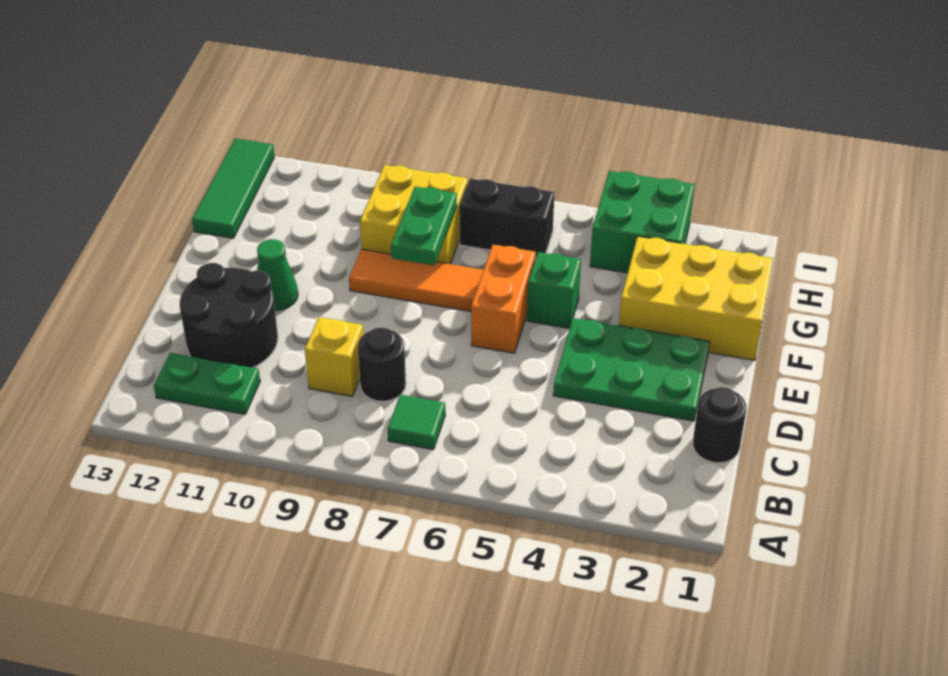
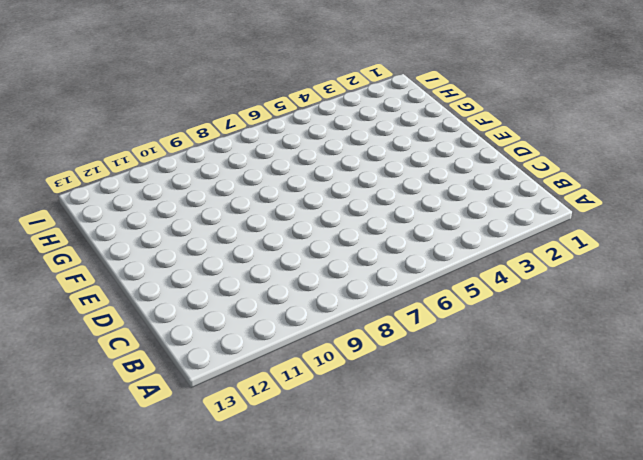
none -> green 1x1 tile [388,395,445,450]
none -> green 1x2 plate [154,353,260,414]
none -> black 1x1 round brick [693,387,746,463]

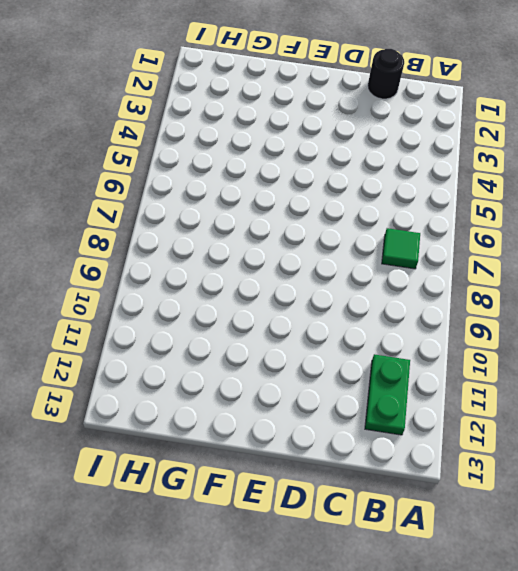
none -> black 1x1 round brick [358,328,406,401]
none -> yellow 1x1 brick [305,317,363,396]
none -> black 2x2 round brick [180,263,278,368]

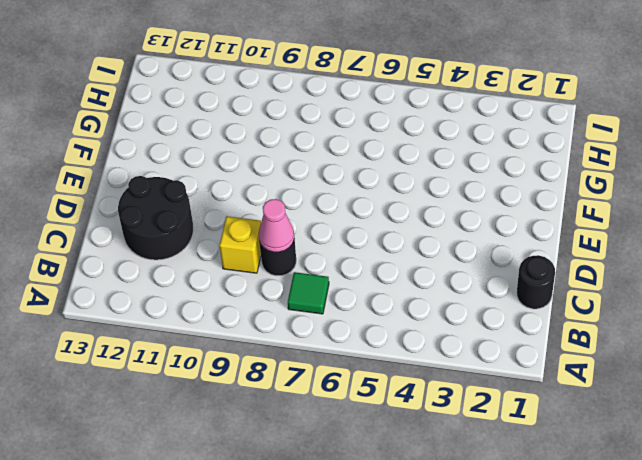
pink 1x1 cone [259,199,294,252] -> none
none -> green 1x2 plate [154,353,260,414]
none -> green 2x3 plate [553,318,710,421]
none -> orange 1x2 brick [471,245,536,353]

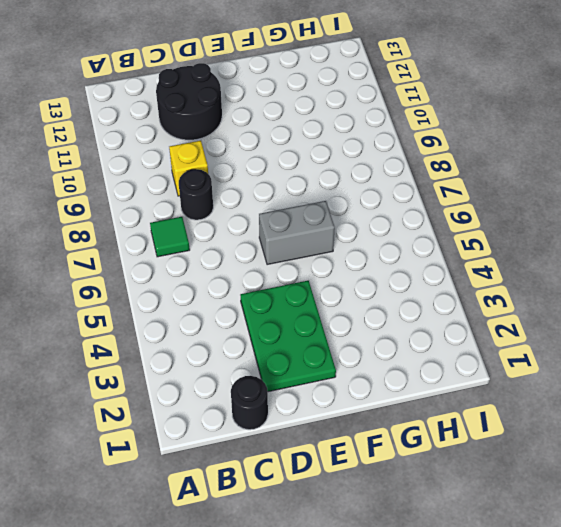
grey 1x2 brick [259,201,335,265] -> orange 1x2 brick [471,245,536,353]
none -> green 1x2 plate [154,353,260,414]
none -> green 1x1 cone [257,239,298,311]
none -> yellow 2x3 brick [619,236,773,360]

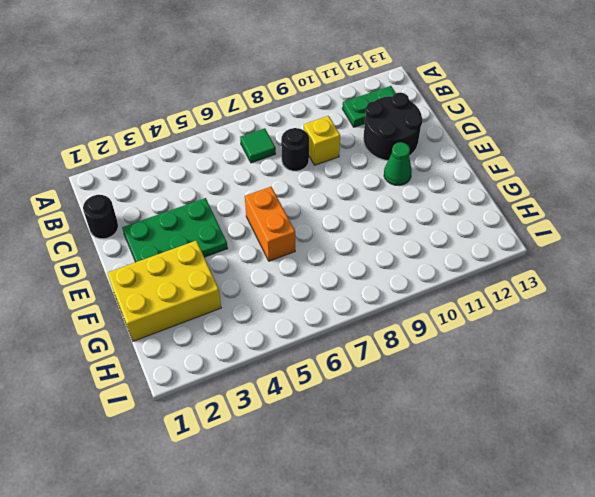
none -> green 1x1 brick [527,252,581,329]
none -> orange 1x3 tile [349,249,484,311]
none -> yellow 2x2 brick [360,165,468,264]

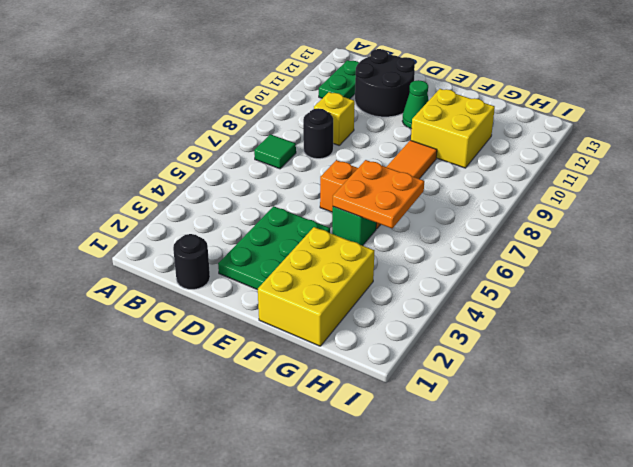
orange 2x2 plate [333,160,424,228] -> none
yellow 2x2 brick [411,89,495,168] -> yellow 2x2 brick moved to [360,165,468,264]
none -> green 1x3 tile [192,138,274,238]
none -> green 2x2 brick [590,171,695,273]
none -> black 1x2 brick [459,179,555,258]

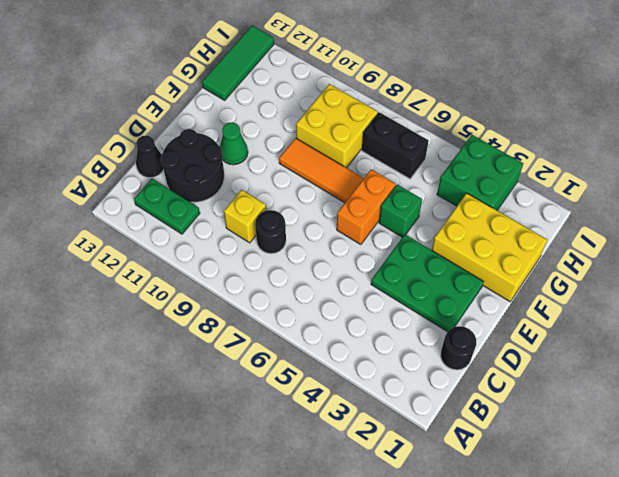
black 1x1 cone [136,135,164,178] -> none
none -> green 1x1 tile [388,395,445,450]
none -> green 1x2 plate [391,187,457,265]

